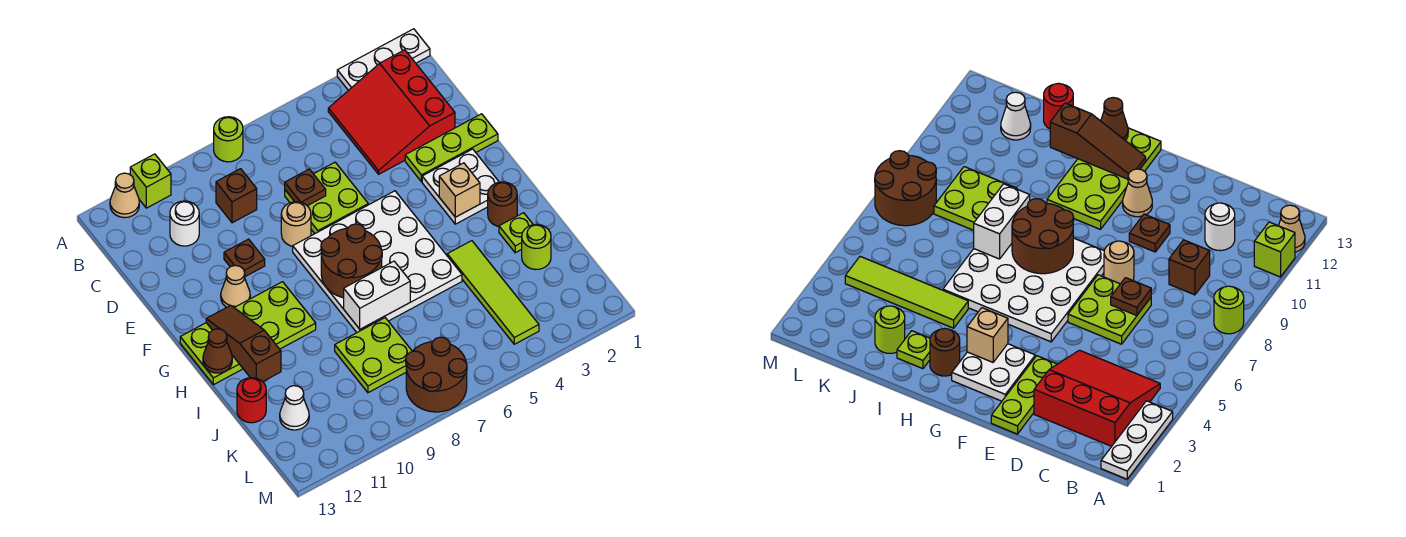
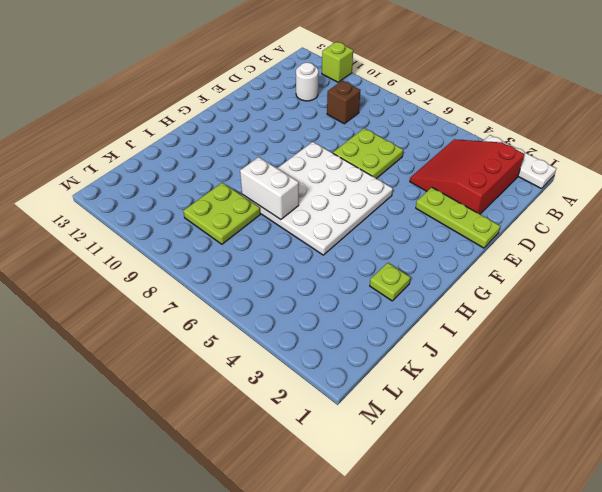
none -> lime 1x1 round brick [214,117,243,162]
none -> tan 1x1 cone [110,173,139,218]
none -> tan 1x1 round brick [281,202,311,246]

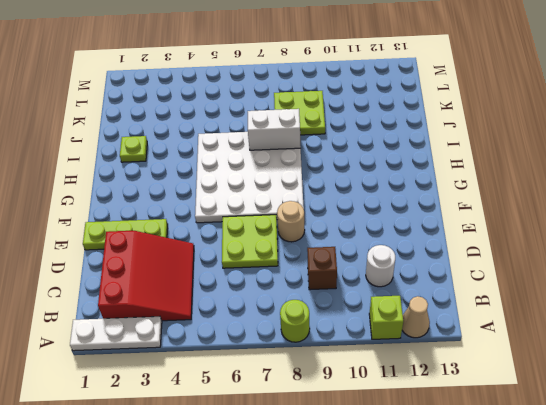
none -> brown 1x1 plate [224,239,265,277]
none -> white 2x2 plate [422,149,499,224]
none -> tan 1x1 cone [221,265,250,307]

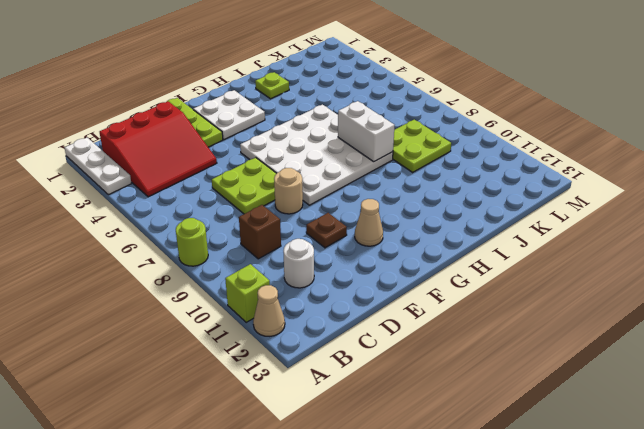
none -> lime 2x4 plate [180,282,316,385]
none -> brown 1x1 round brick [488,182,517,227]
none -> lime 1x4 tile [447,241,539,344]

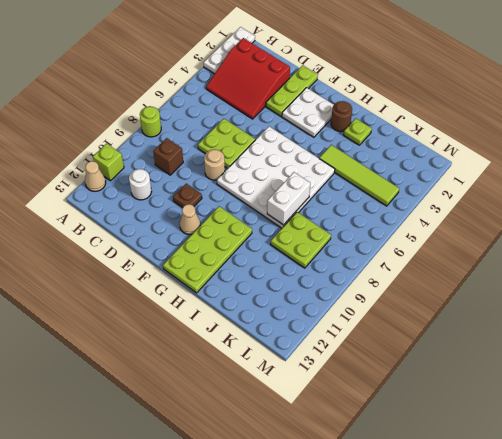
none -> lime 1x1 round brick [522,224,551,270]
none -> red 1x1 round brick [237,378,266,423]
none -> white 1x1 cone [280,386,309,430]

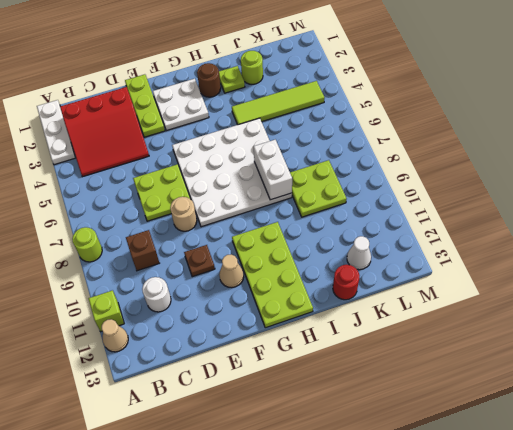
none -> brown 2x2 round brick [406,337,467,412]
none -> brown 1x1 plate [285,169,326,206]
none -> tan 1x1 brick [439,163,480,217]

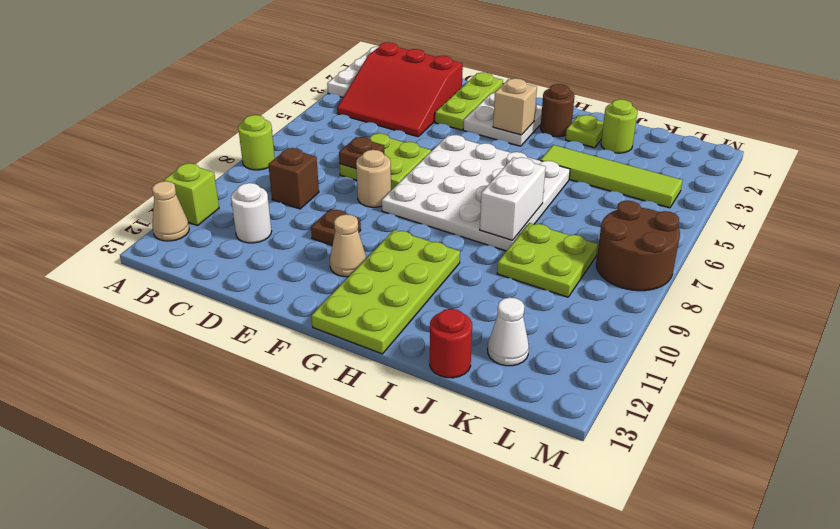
none -> brown 2x2 round brick [321,224,382,298]
none -> brown 1x3 slope [206,305,281,382]
none -> brown 1x1 cone [203,329,232,373]

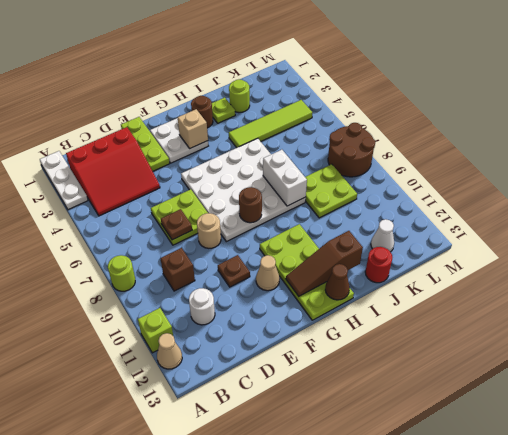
brown 1x1 round brick [239,187,262,223] -> brown 2x2 round brick [321,224,382,298]

